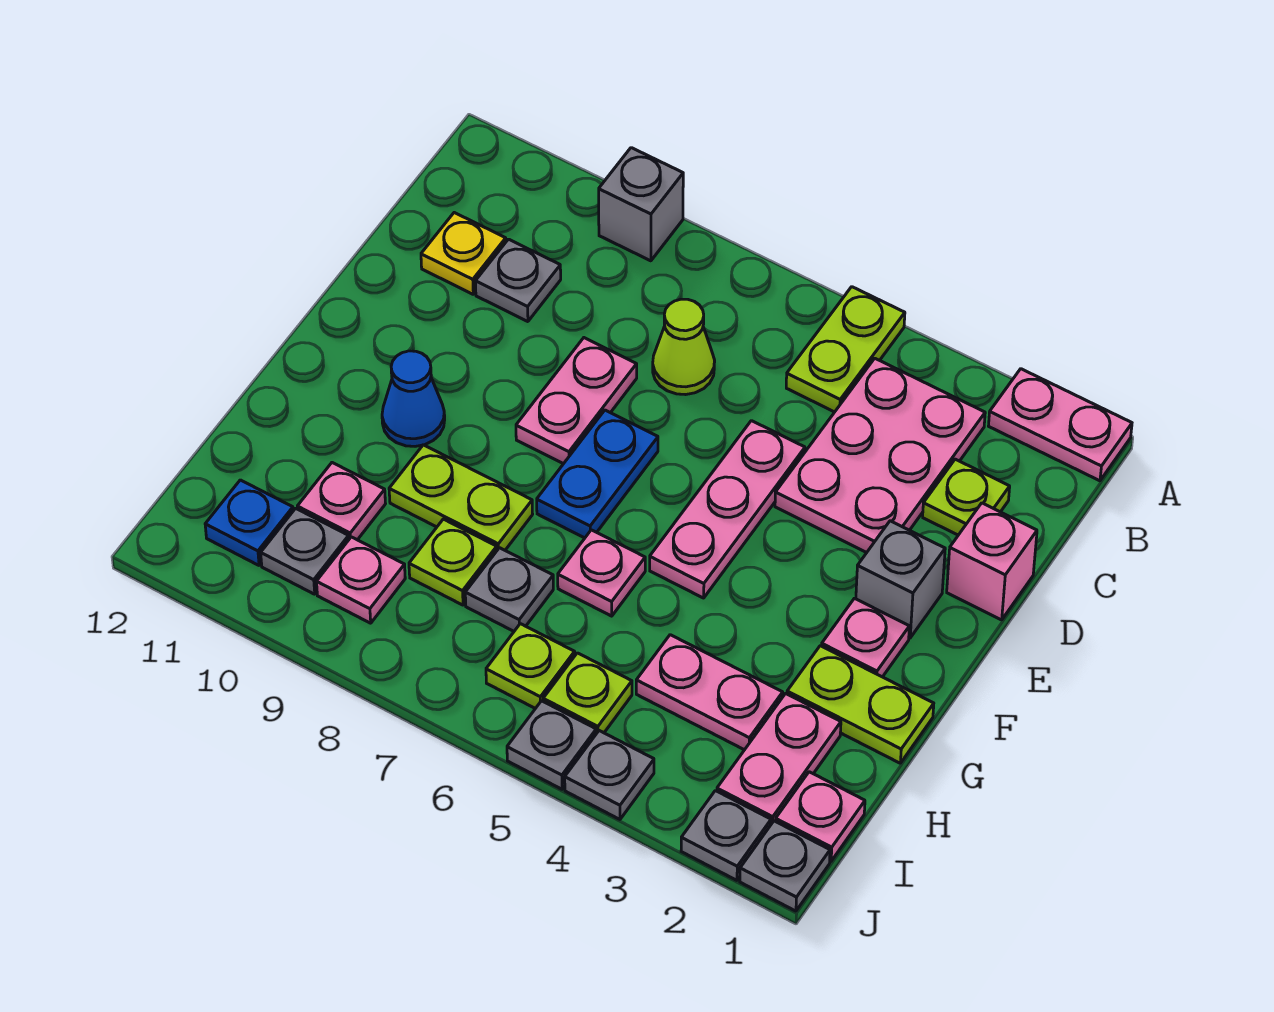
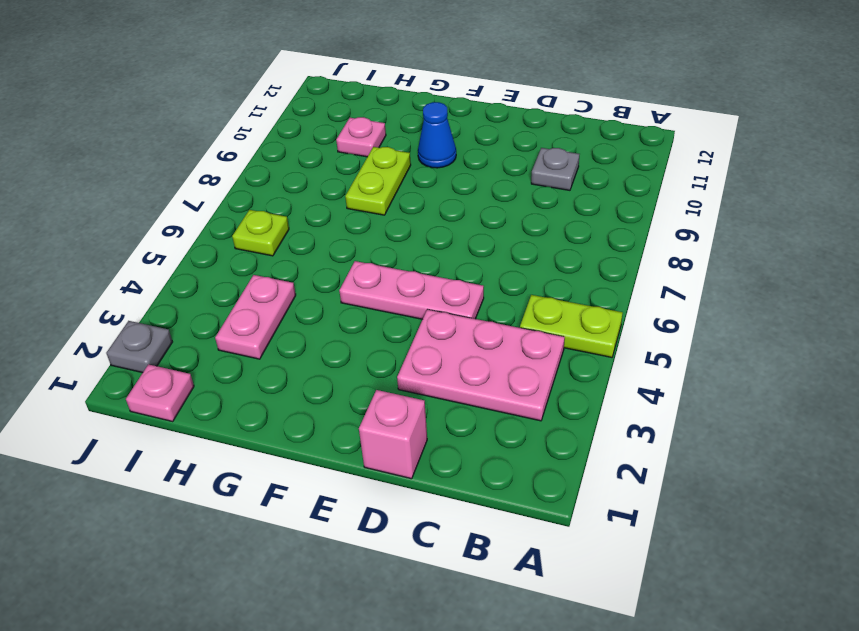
none -> pink 1x2 plate [989,369,1132,481]
none -> grey 1x1 brick [599,148,683,261]
none -> lime 1x1 plate [923,459,1010,535]
none -> lime 1x1 cone [653,299,715,395]

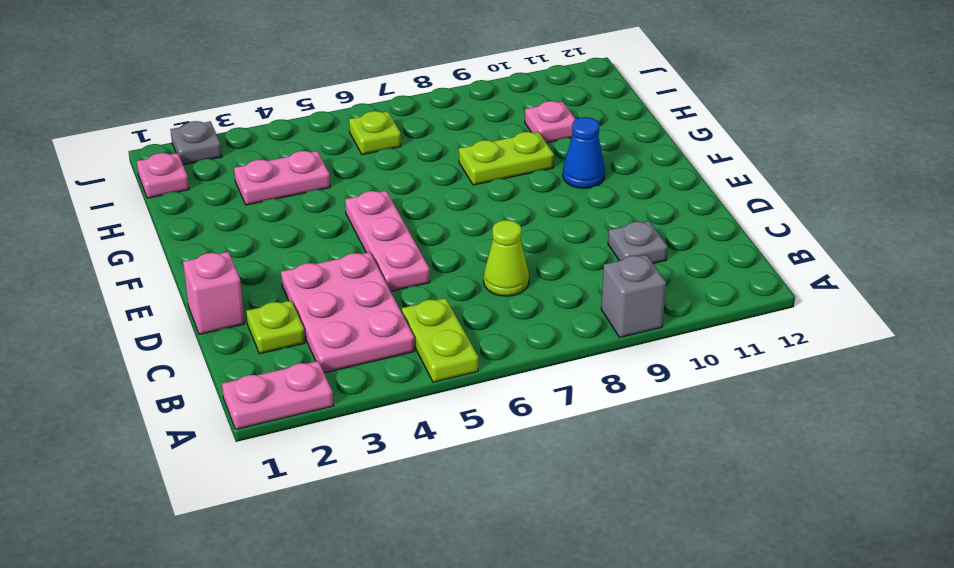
none -> yellow 1x1 plate [421,213,506,294]
none -> pink 1x2 plate [516,338,637,464]
none -> grey 1x1 brick [856,521,945,638]
none -> blue 1x2 plate [537,410,658,538]

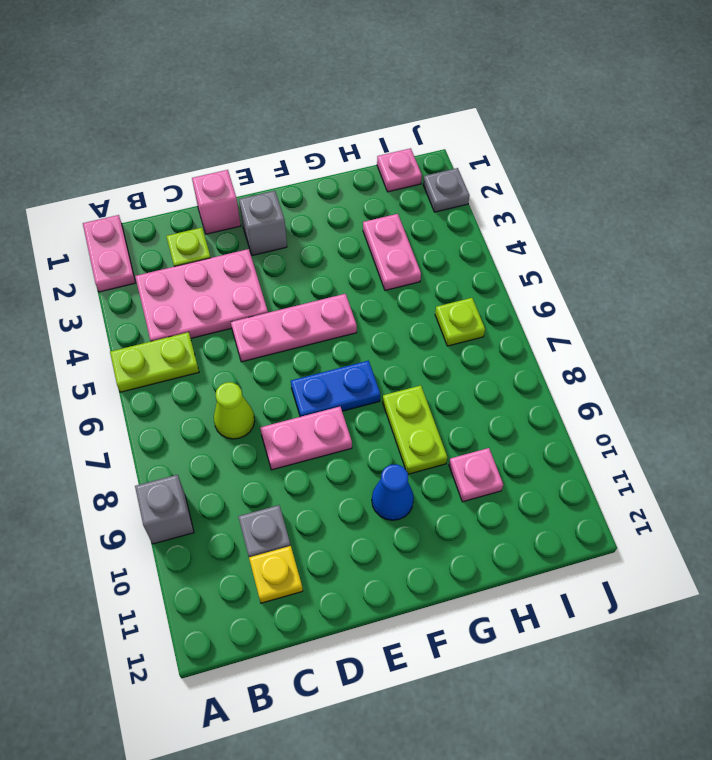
none -> pink 1x1 plate [822,598,909,677]
none -> lime 1x2 plate [787,646,934,763]
none -> pink 1x1 plate [558,530,645,616]
none -> pink 1x2 plate [717,694,841,824]

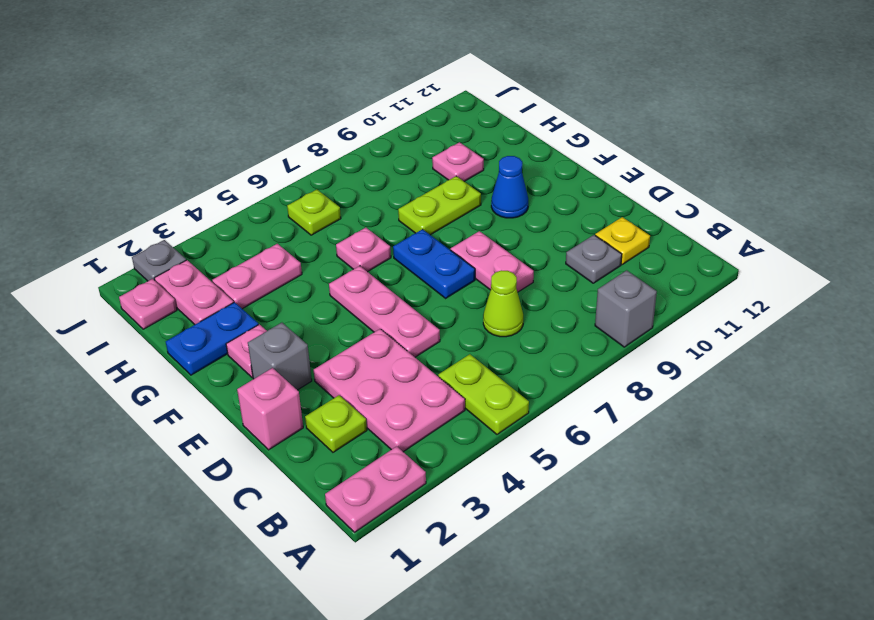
blue 1x2 plate [166,302,258,375] -> lime 1x2 plate [787,646,934,763]
none -> grey 1x1 plate [465,548,553,631]
none -> lime 1x1 plate [409,519,497,605]
none -> lime 1x1 plate [543,653,632,734]
none -> pink 1x1 plate [316,537,405,623]

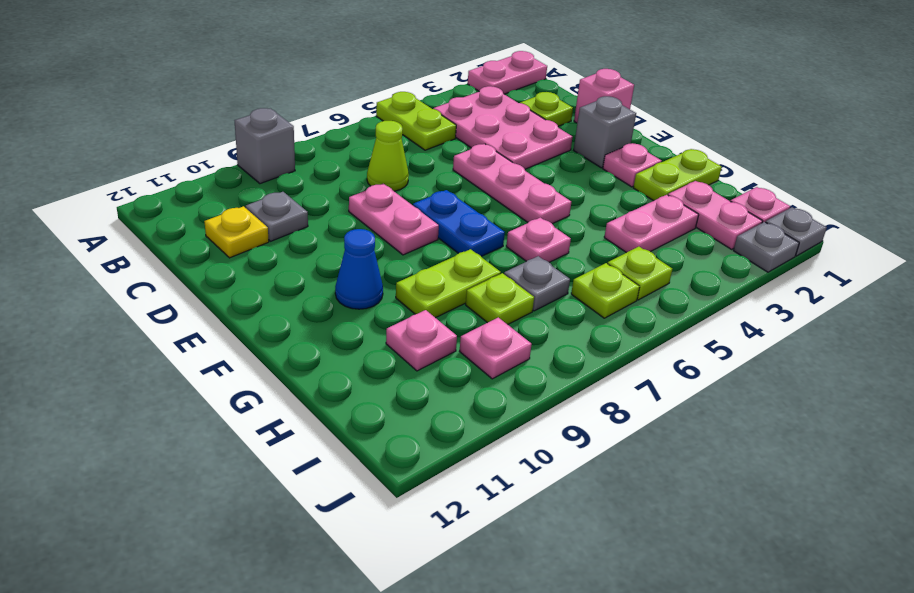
none -> grey 1x1 plate [261,508,349,594]
none -> blue 1x1 plate [205,480,293,565]
none -> grey 1x1 plate [565,731,654,819]
none -> grey 1x1 plate [507,701,596,789]

